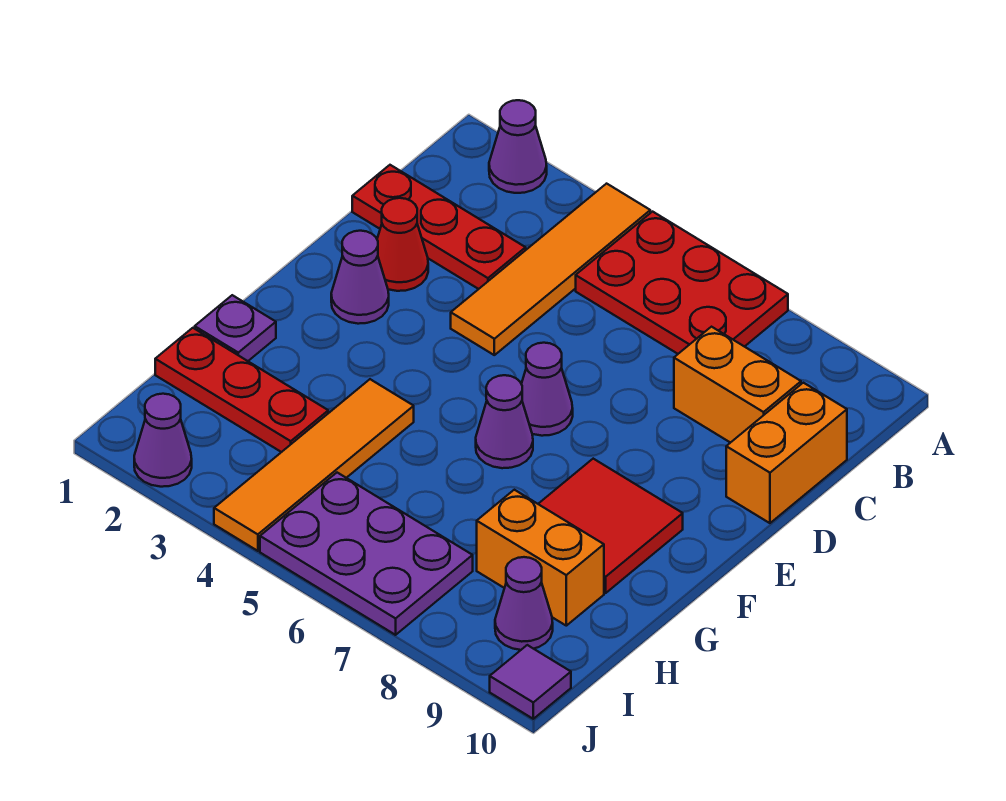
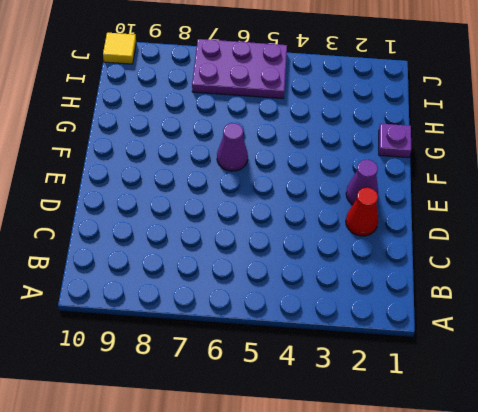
yellow 1x1 tile [103,33,136,64] -> purple 1x1 tile [490,645,571,719]
none -> purple 1x1 cone [489,100,547,193]
none -> orange 1x4 tile [451,184,650,355]
none -> red 2x3 plate [576,212,788,354]

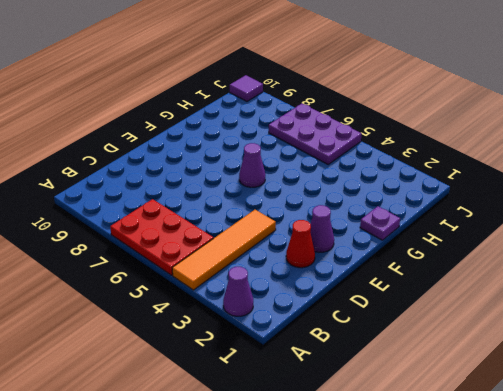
none -> red 1x3 plate [352,165,526,289]
none -> orange 1x2 brick [674,327,801,443]
none -> orange 1x2 brick [726,383,847,523]

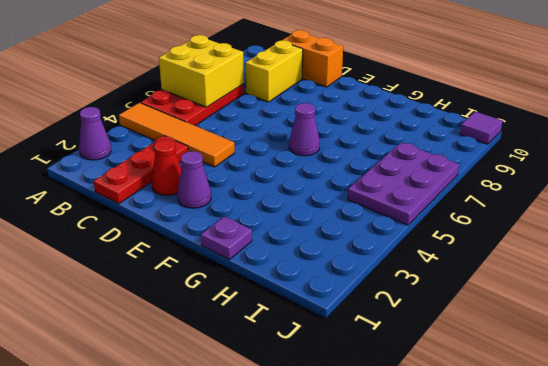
yellow 2x2 brick [159,35,244,107] -> none
yellow 1x2 brick [245,40,303,102] -> orange 1x2 brick [674,327,801,443]
none -> purple 1x1 cone [522,343,573,436]
none -> red 2x2 tile [539,459,683,593]
none -> orange 1x4 tile [214,379,414,551]

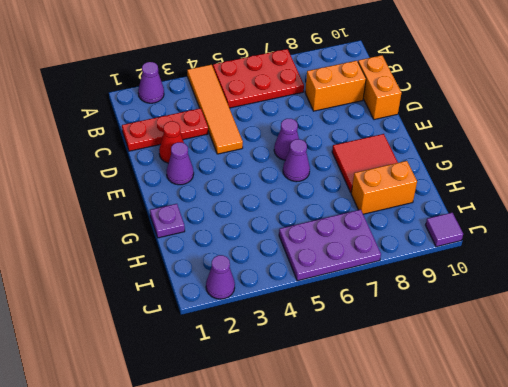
none -> orange 1x4 tile [214,379,414,551]
none -> red 1x3 plate [155,328,328,452]
none -> purple 1x1 cone [495,557,553,650]

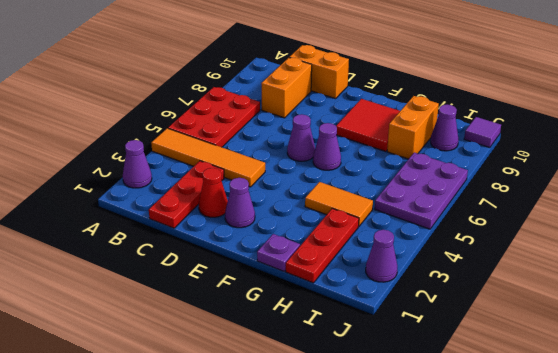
orange 1x2 tile [305,182,373,226] -> orange 1x4 tile [214,379,414,551]

